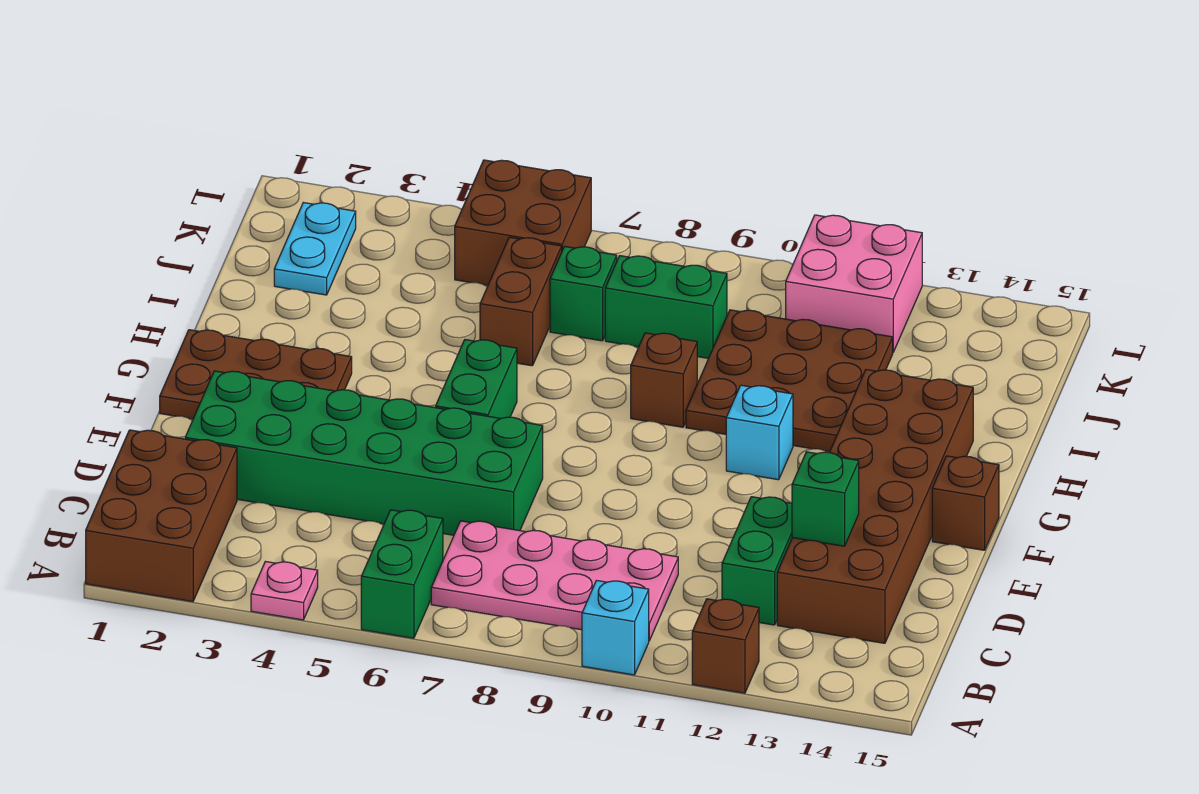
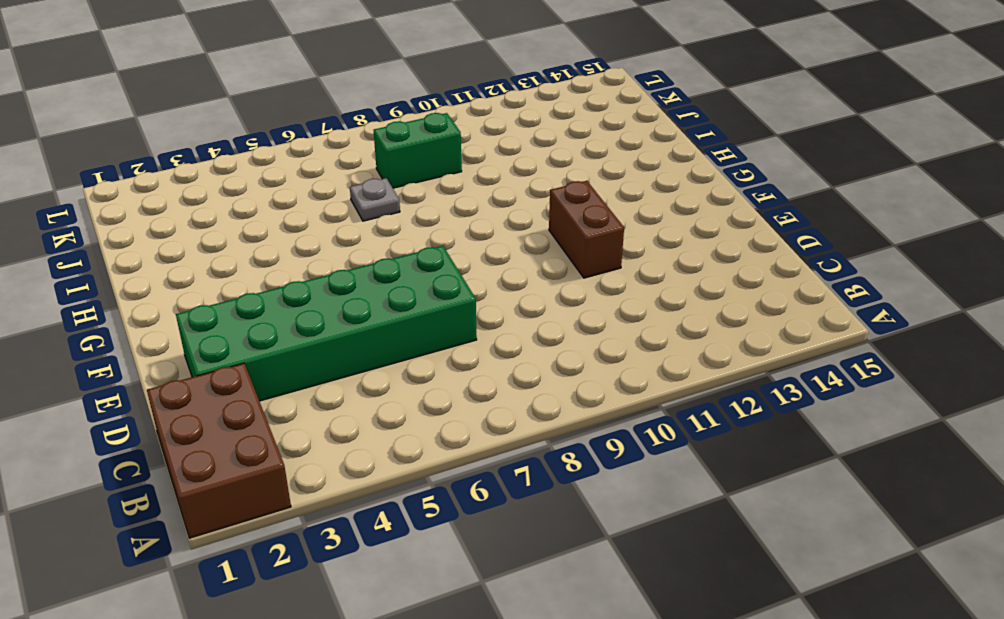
brown 1x2 brick [549,181,624,278] -> brown 1x2 brick moved to [480,237,562,366]
grey 1x1 plate [350,178,400,221] -> none
none -> pink 1x1 plate [251,561,318,620]
none -> green 1x2 brick [361,510,443,638]
none -> cyan 1x1 brick [582,581,649,675]

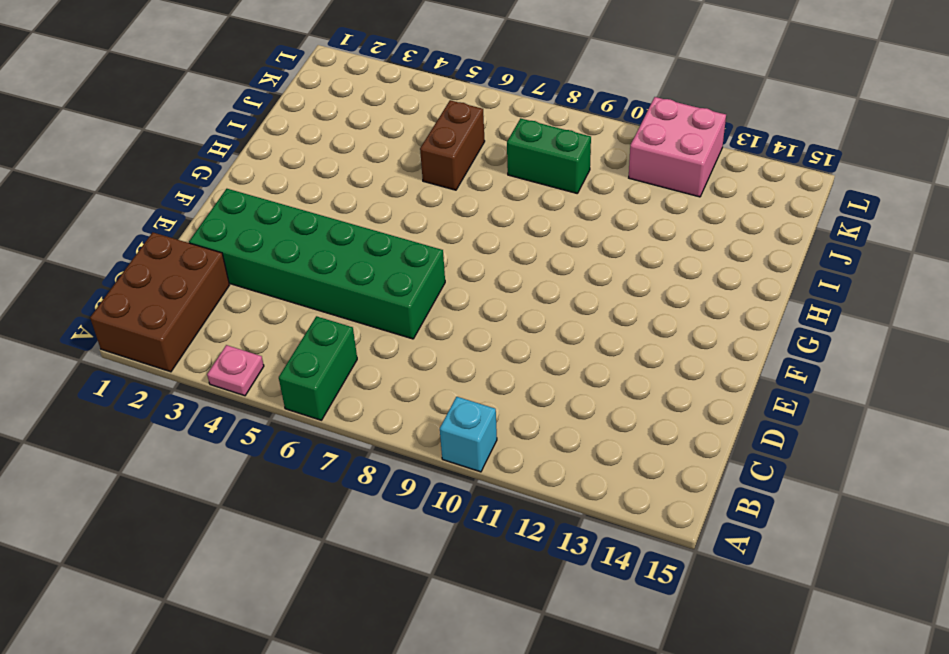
none -> brown 1x1 brick [692,599,759,693]
none -> pink 2x4 plate [431,521,678,641]
none -> green 1x2 brick [722,497,792,625]

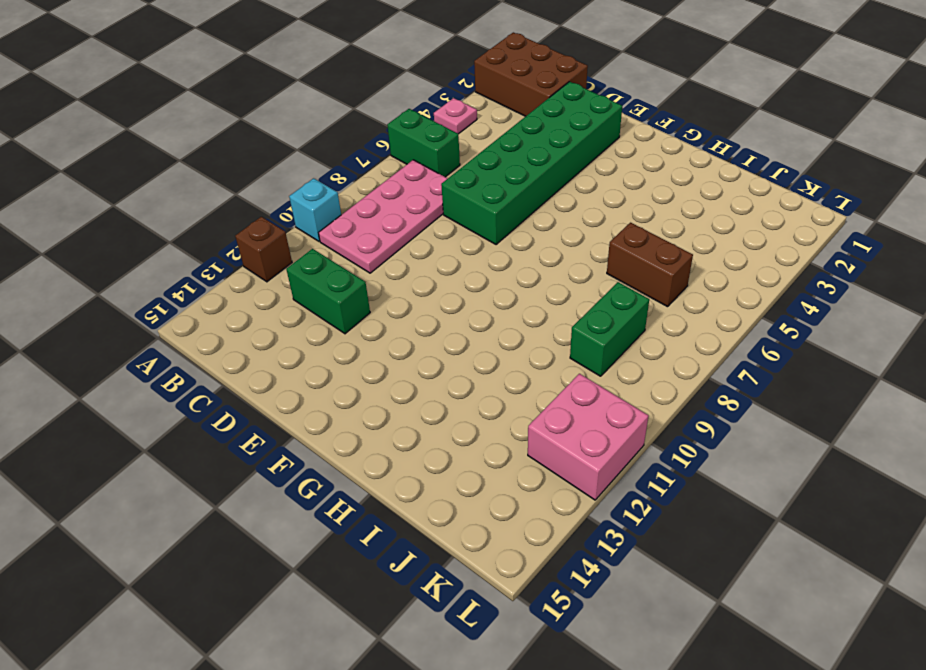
none -> brown 2x6 brick [777,370,973,643]
none -> brown 2x3 plate [160,330,352,419]
none -> green 1x2 brick [436,340,517,418]

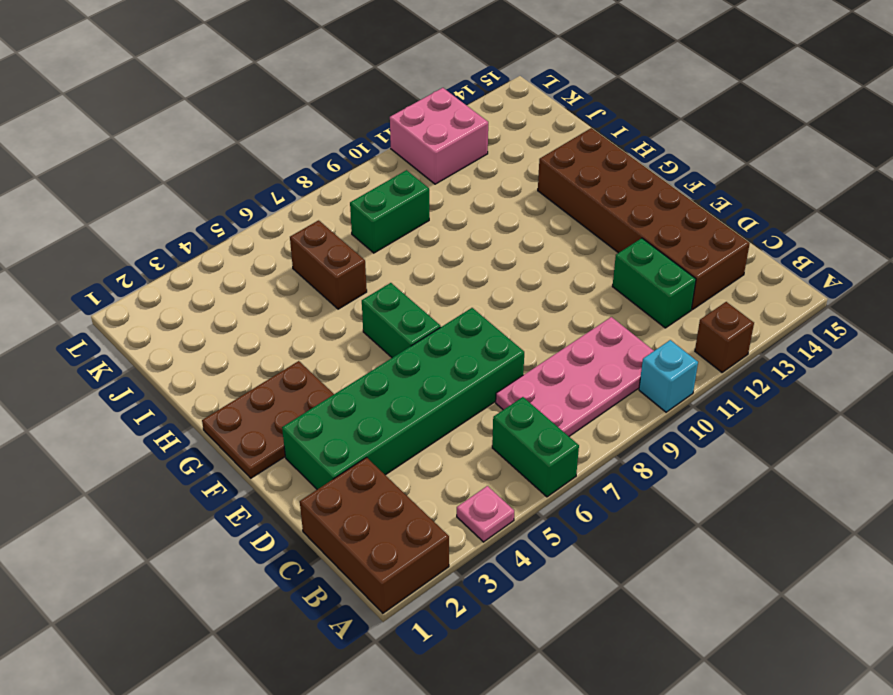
none -> brown 1x1 brick [932,456,999,550]
none -> cyan 1x1 brick [726,385,793,480]
none -> brown 1x1 brick [631,333,697,427]

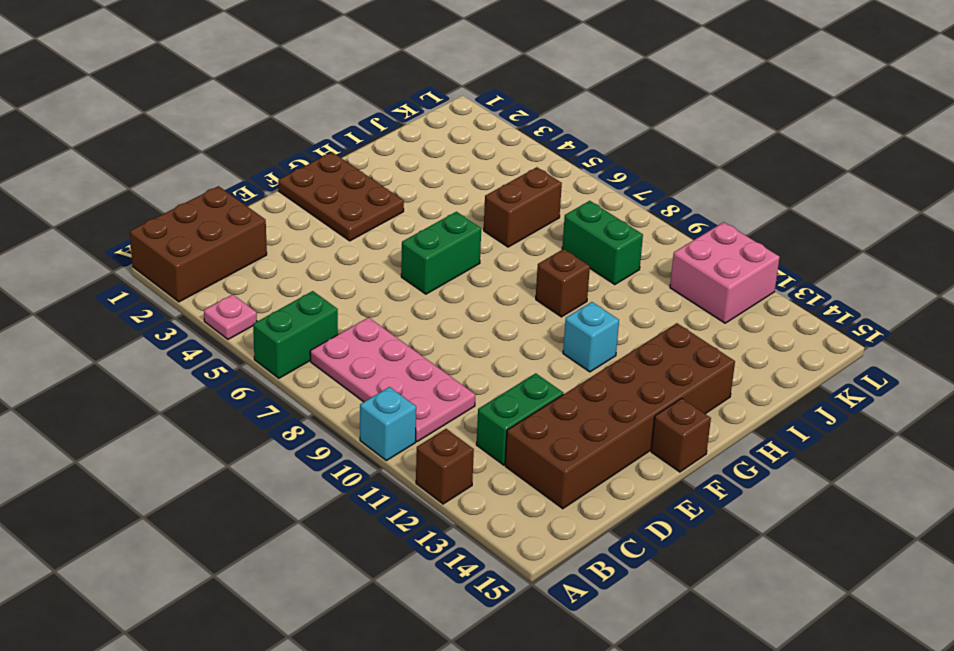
none -> green 2x6 brick [185,371,543,535]
none -> brown 3x3 plate [686,310,893,452]
none -> cyan 1x2 plate [274,203,356,295]

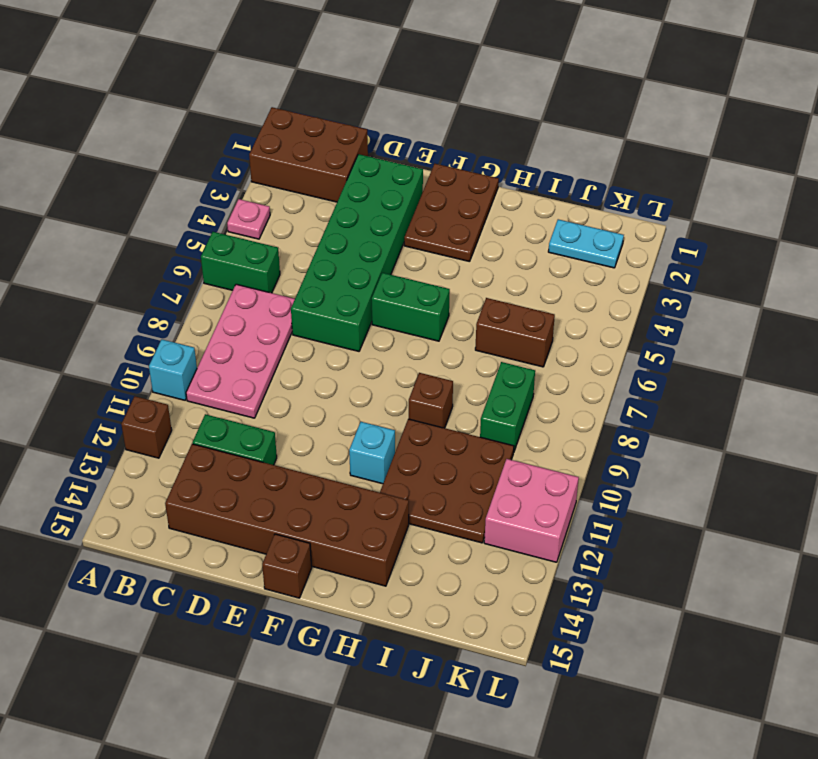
none -> green 1x1 brick [550,246,617,341]
none -> brown 2x2 brick [455,160,591,285]
none -> green 1x1 brick [792,452,859,546]

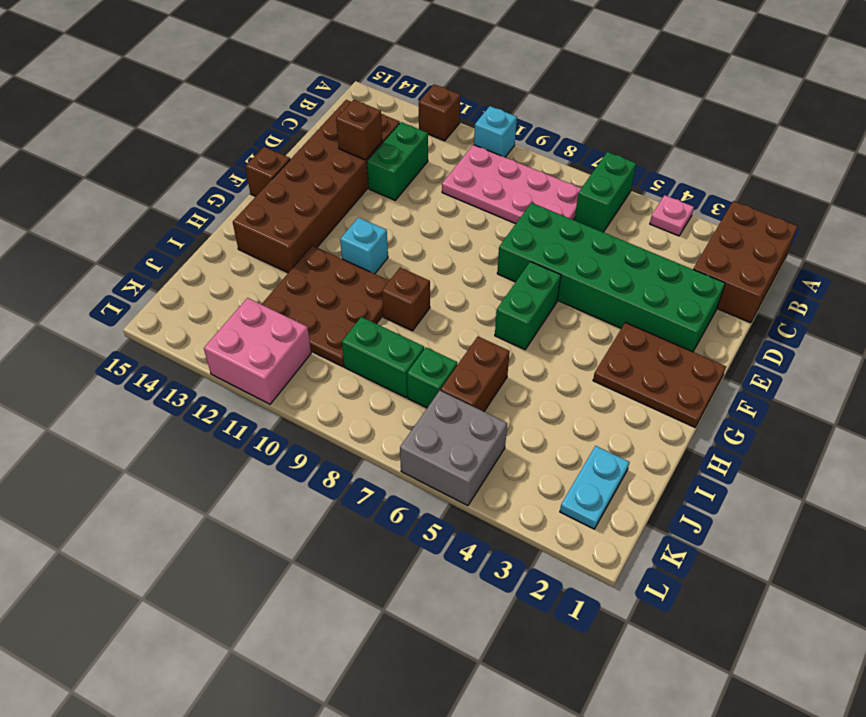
brown 1x1 brick [336,100,382,160] -> green 1x1 brick [792,452,859,546]
grey 2x2 brick [400,391,507,506] -> brown 2x2 brick [455,160,591,285]

